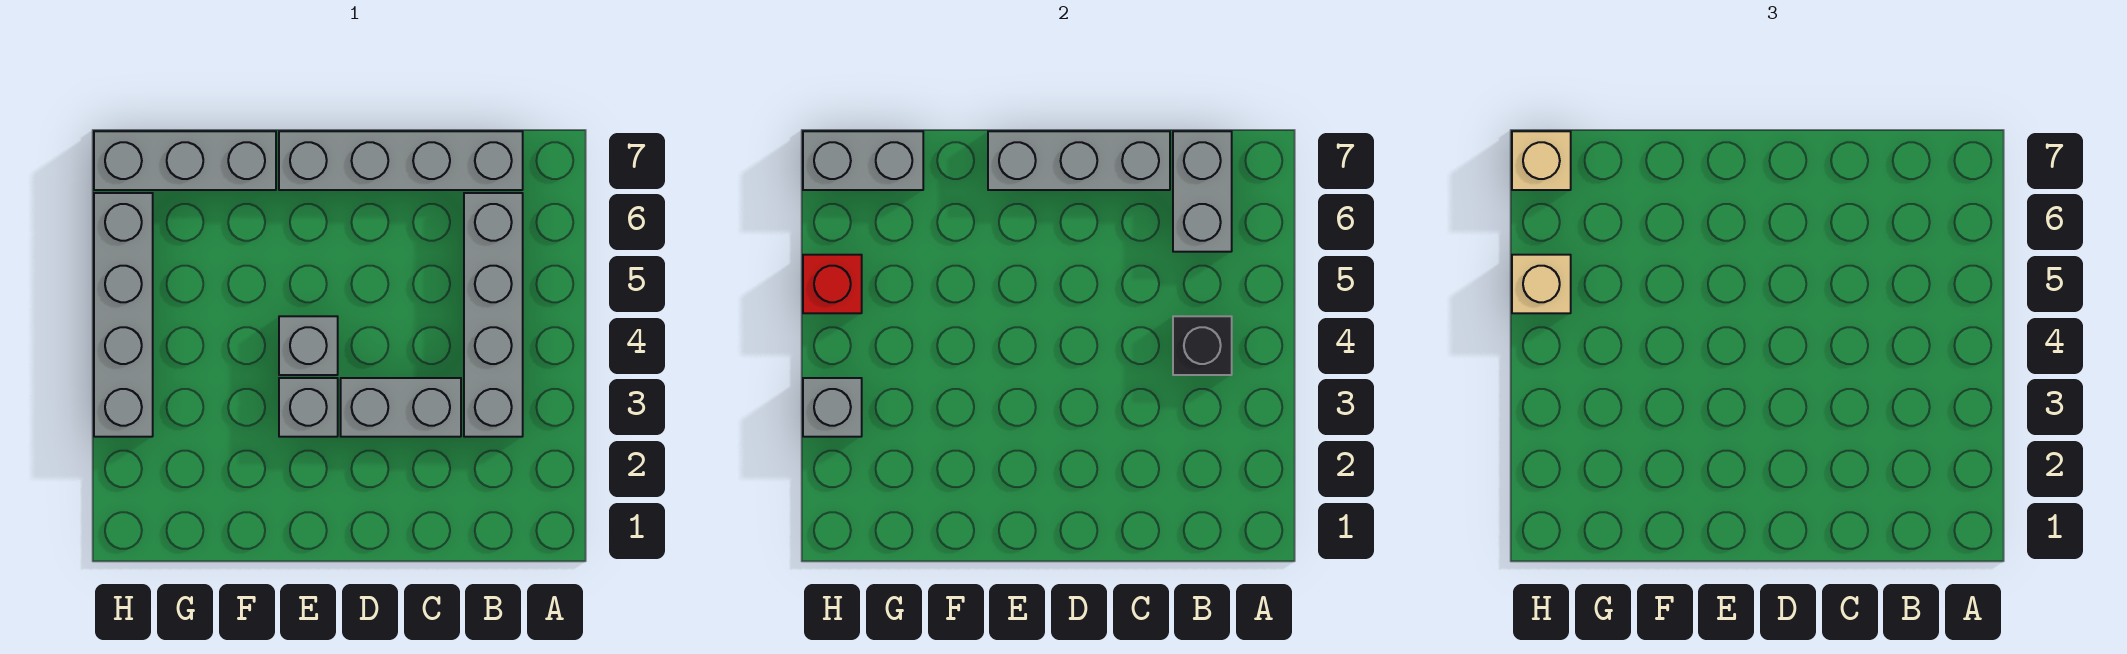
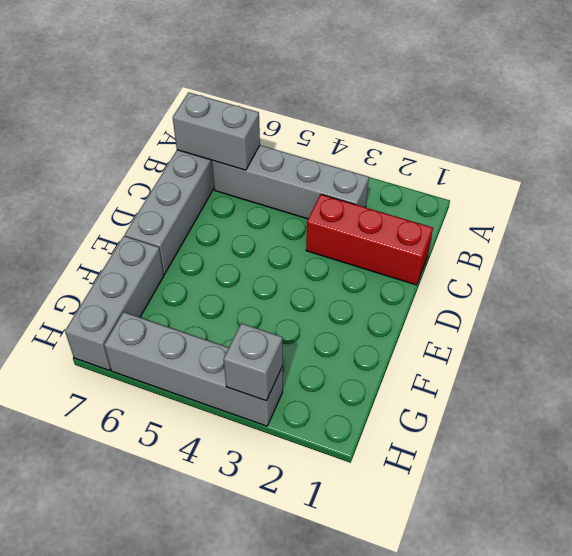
red 1x3 brick [306,194,433,285] -> grey 1x2 brick [341,378,461,437]
none -> grey 1x1 brick [279,378,338,437]
none -> grey 1x1 brick [279,316,338,375]
none -> black 1x1 brick [1173,316,1232,375]

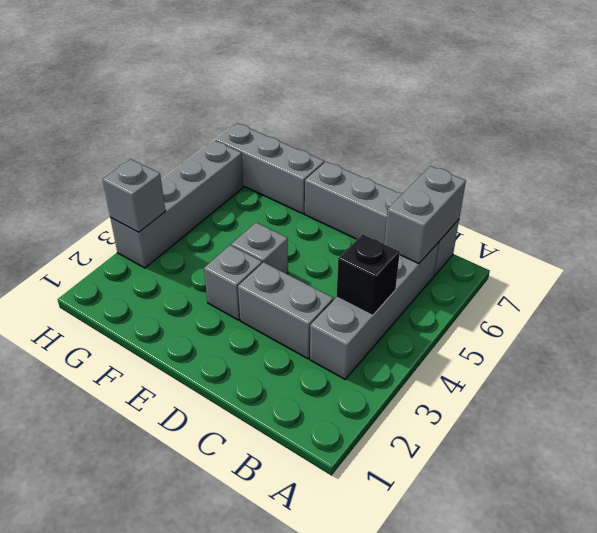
none -> grey 1x3 brick [988,131,1170,190]
none -> grey 1x2 brick [803,131,923,190]
none -> red 1x1 brick [803,255,862,313]

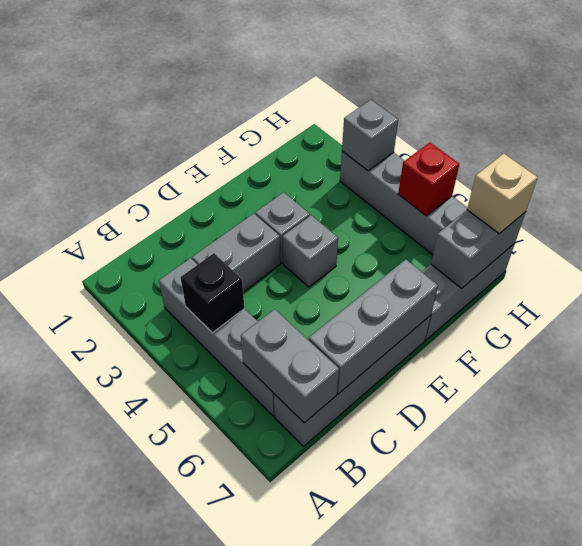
none -> tan 1x1 brick [1512,255,1571,313]

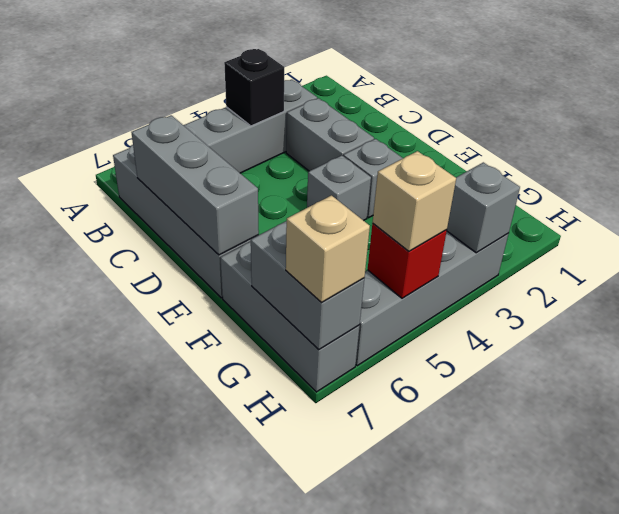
none -> grey 1x2 brick [1173,131,1232,252]

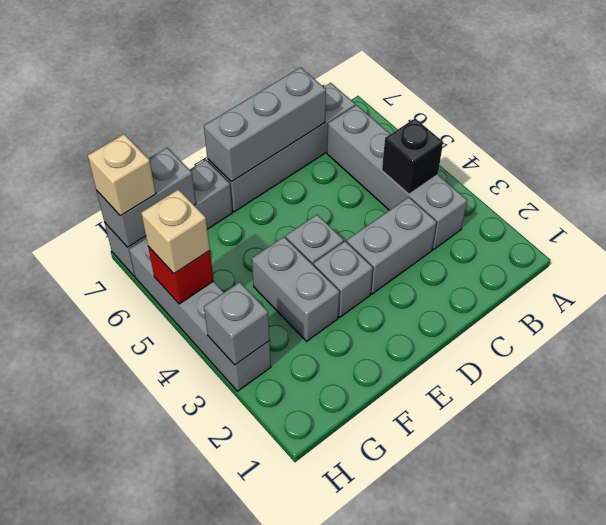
grey 1x2 brick [252,237,339,341] -> grey 1x2 brick moved to [1173,131,1232,252]

